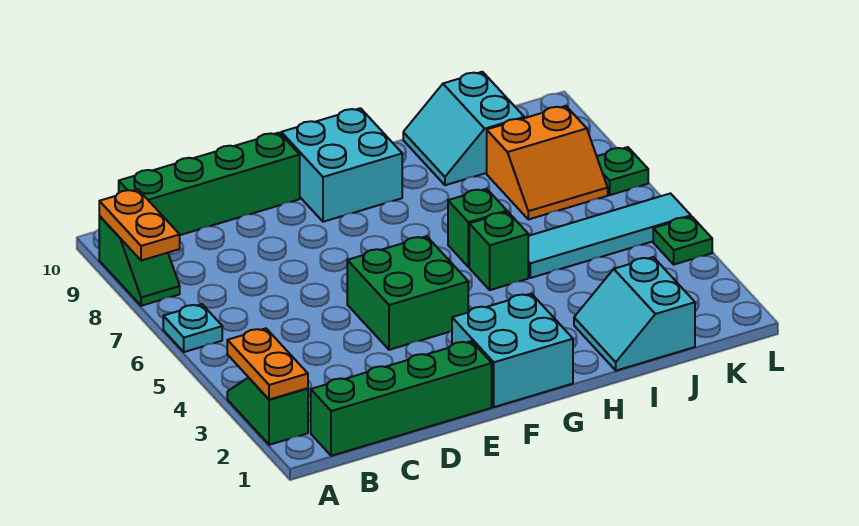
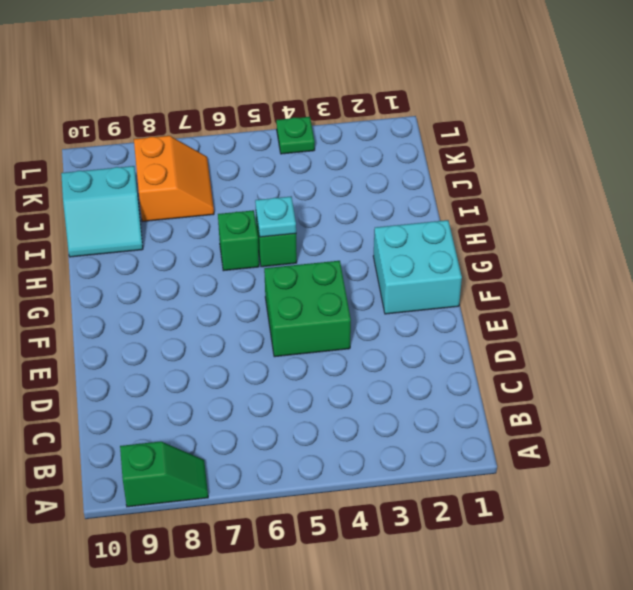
cyan 1x1 plate [255,197,296,237] -> cyan 1x1 plate moved to [163,304,222,352]
none -> green 1x2 slope [227,378,308,445]
none -> green 1x4 brick [311,341,492,456]
none -> green 1x4 brick [119,133,300,235]

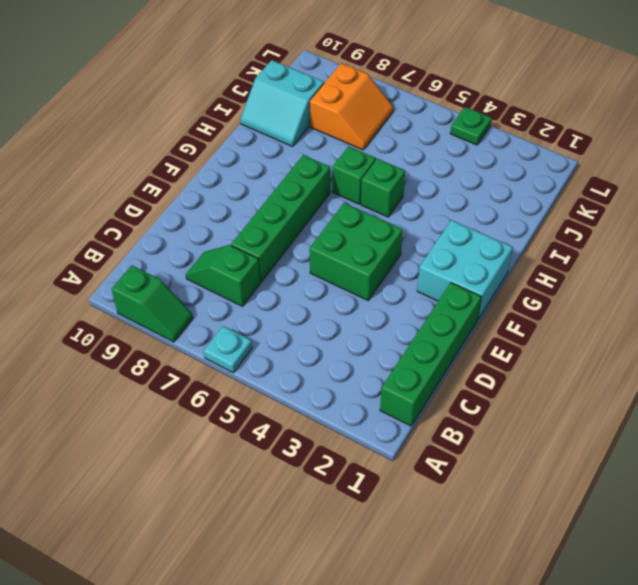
green 1x2 slope [186,245,260,306] -> green 1x2 slope moved to [227,378,308,445]
green 1x4 brick [231,155,330,282] -> green 1x4 brick moved to [119,133,300,235]
none -> cyan 2x2 brick [281,108,402,222]
none -> cyan 2x2 slope [574,257,695,371]
none -> cyan 1x4 tile [528,193,691,278]

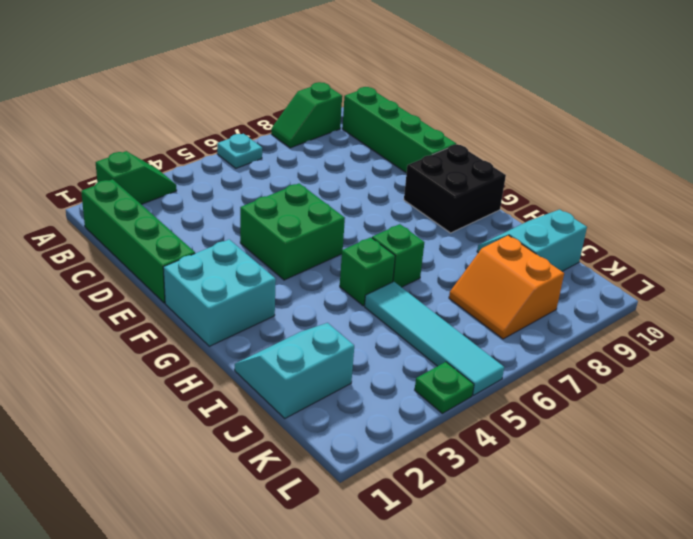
black 2x2 brick [404,144,506,233] -> cyan 2x2 brick [281,108,402,222]
none -> green 1x1 plate [597,147,648,195]
none -> orange 1x2 plate [227,328,308,400]
none -> orange 1x2 plate [99,189,180,261]

